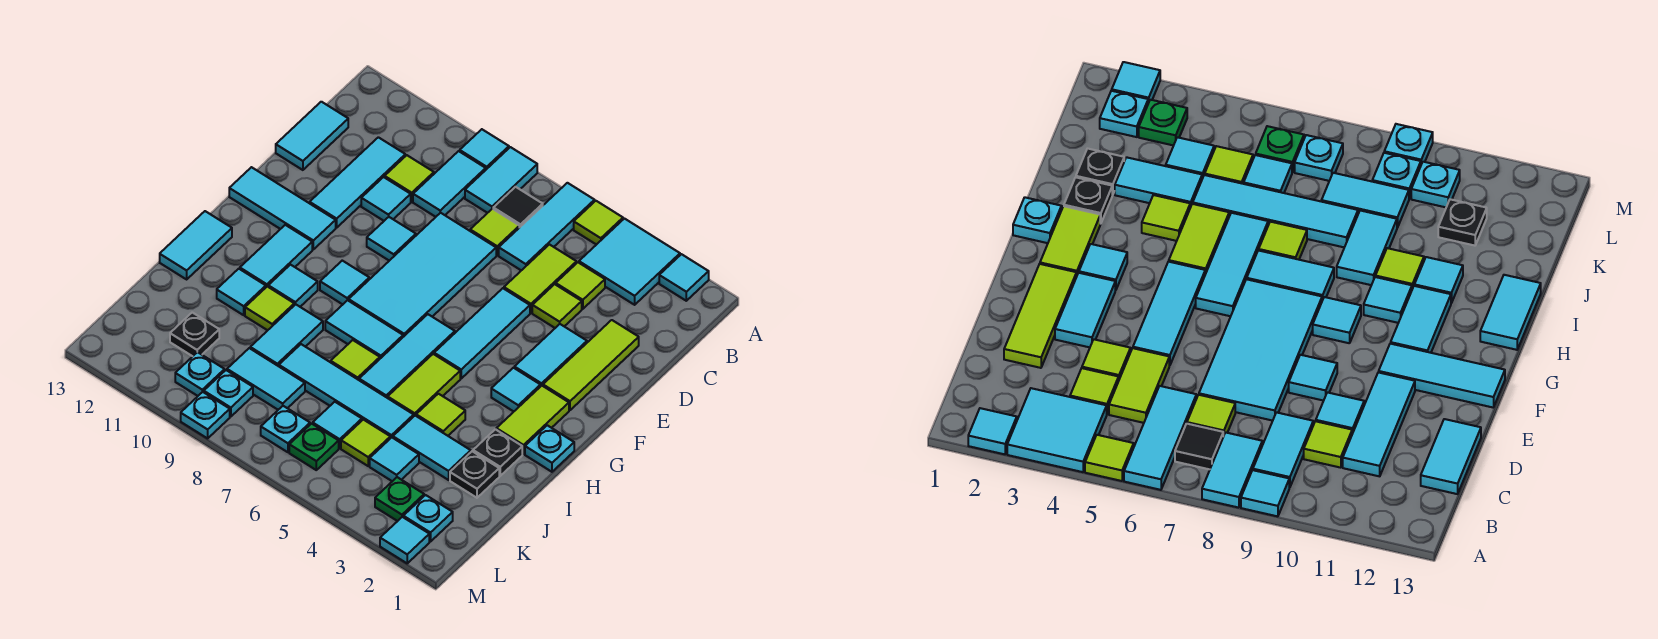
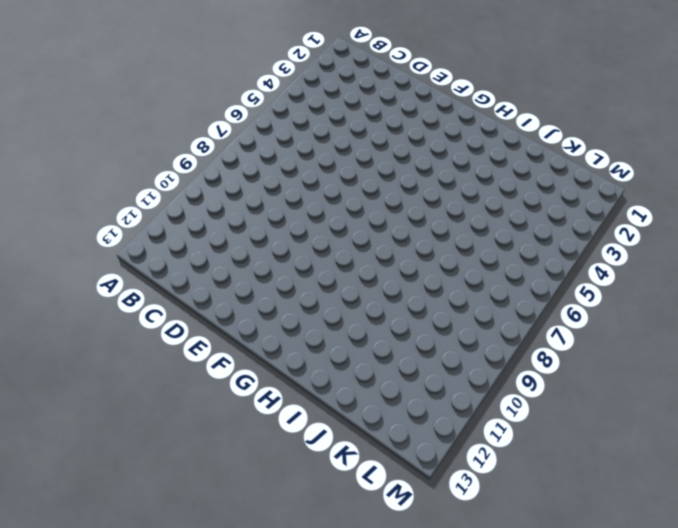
none -> cyan 1x1 tile [659,254,709,301]
none -> cyan 2x2 tile [579,219,680,305]
none -> lime 1x1 tile [574,201,623,245]
none -> cyan 1x3 tile [499,183,595,270]

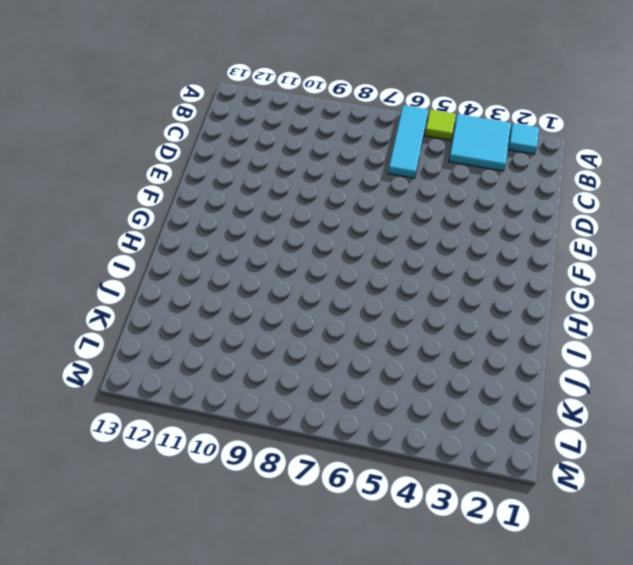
none -> cyan 1x2 tile [465,147,537,213]
none -> cyan 1x1 tile [460,129,509,169]
none -> black 1x1 tile [493,187,543,228]
none -> cyan 1x2 tile [413,151,486,217]

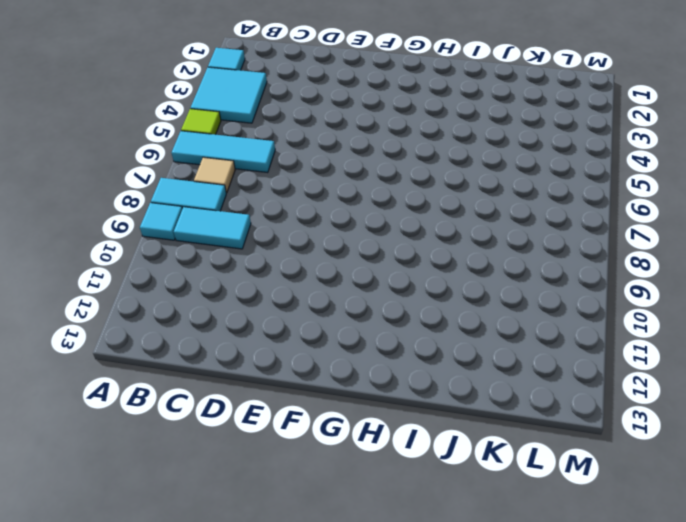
tan 1x1 tile [194,157,235,193] -> black 1x1 tile [493,187,543,228]
none -> lime 1x1 tile [556,262,605,309]
none -> lime 1x2 tile [504,244,577,313]
none -> lime 1x1 tile [470,209,519,255]
none -> lime 1x1 tile [385,155,434,202]

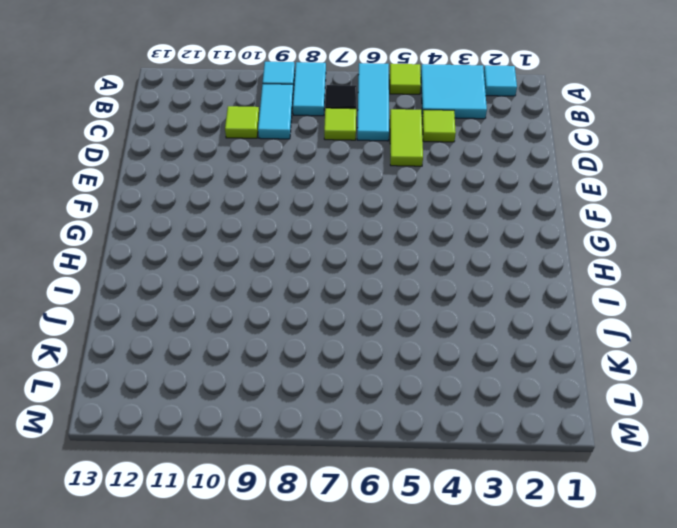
none -> cyan 1x3 tile [310,137,405,228]
none -> cyan 1x2 tile [276,102,348,170]
none -> lime 1x3 tile [543,320,639,410]
none -> lime 1x1 tile [532,284,582,328]

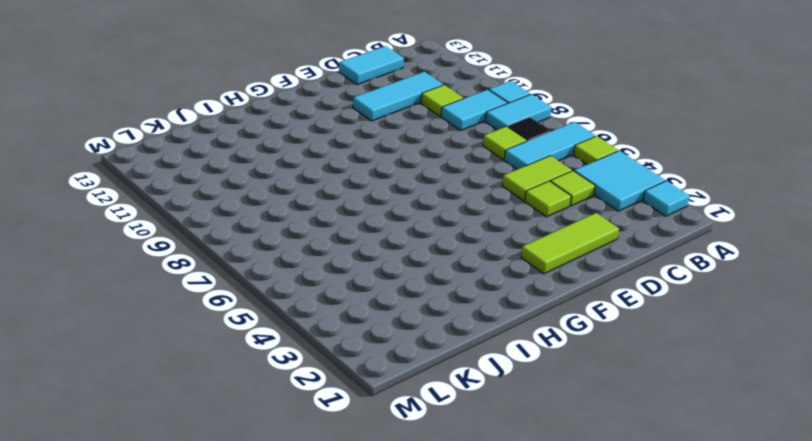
none -> cyan 2x4 tile [349,213,496,337]
none -> cyan 1x1 tile [361,177,411,221]
none -> cyan 1x2 tile [514,324,587,387]
none -> cyan 1x3 tile [434,288,530,378]

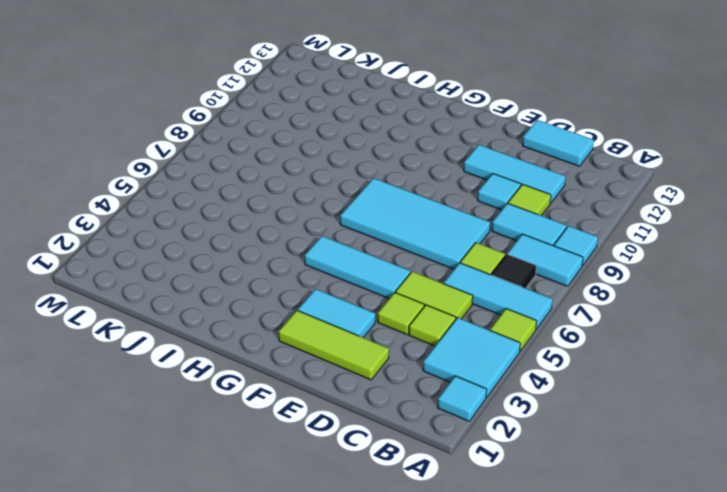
none -> cyan 1x1 tile [367,217,416,261]
none -> cyan 1x3 tile [229,167,336,249]
none -> lime 1x2 tile [496,386,569,454]
none -> cyan 1x1 tile [491,368,540,412]

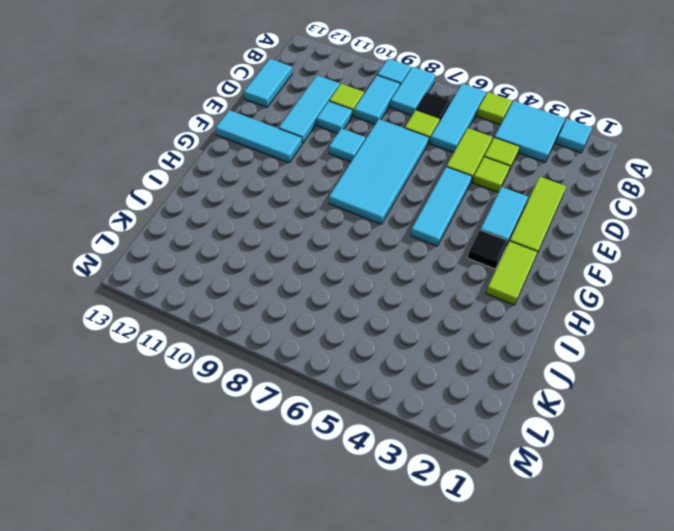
black 1x1 tile [468,230,508,269] -> cyan 1x1 tile [491,368,540,412]
none -> cyan 1x3 tile [359,314,455,398]
none -> cyan 1x1 tile [320,261,369,304]
none -> cyan 1x2 tile [240,225,312,287]
none -> cyan 1x1 plate [525,425,574,472]

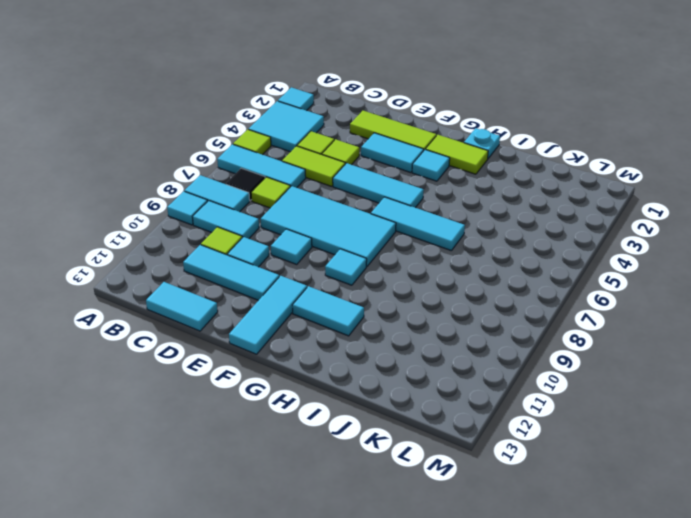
none -> lime 1x2 tile [388,354,460,416]
none -> cyan 1x2 tile [325,300,403,358]
none -> cyan 1x1 tile [268,265,318,307]
none -> cyan 1x2 tile [160,211,232,279]

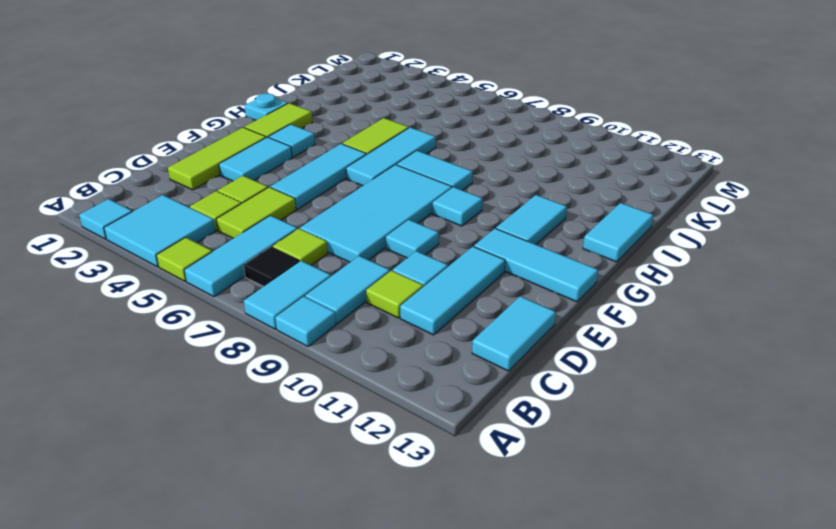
none -> cyan 1x1 tile [268,265,318,307]
none -> black 1x1 plate [473,429,522,476]
none -> lime 1x1 tile [416,394,465,436]
none -> lime 1x1 tile [331,340,380,380]

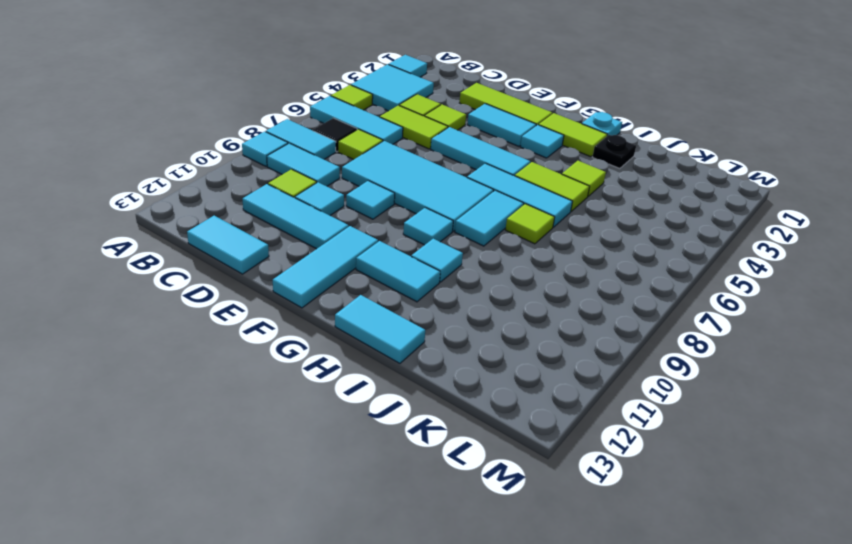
none -> cyan 1x2 tile [250,304,323,366]
none -> lime 1x1 tile [245,287,294,330]
none -> cyan 1x1 tile [217,269,266,315]
none -> black 1x1 plate [450,451,499,498]

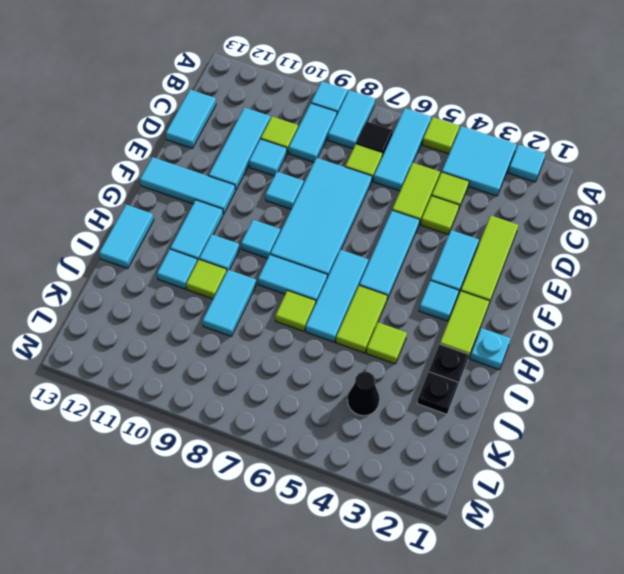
black 1x1 cone [348,372,380,416] -> cyan 1x1 tile [370,438,419,481]
none -> cyan 1x2 tile [393,416,471,480]
none -> cyan 1x4 tile [279,344,414,438]
none -> lime 1x1 tile [341,420,390,466]
none -> cyan 1x1 tile [313,402,362,448]

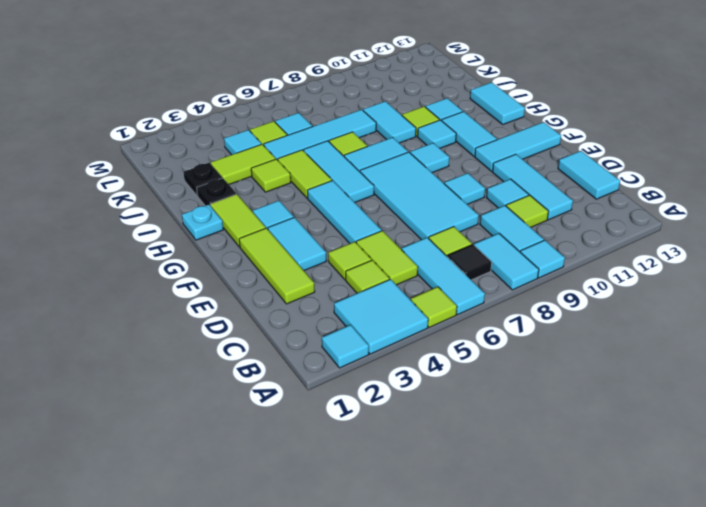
lime 1x2 tile [211,144,276,184] -> cyan 1x2 tile [393,416,471,480]
none -> cyan 1x2 tile [227,348,305,410]
none -> black 1x1 plate [170,312,219,356]
none -> cyan 1x1 plate [403,495,453,542]
none -> green 1x1 plate [375,477,424,521]

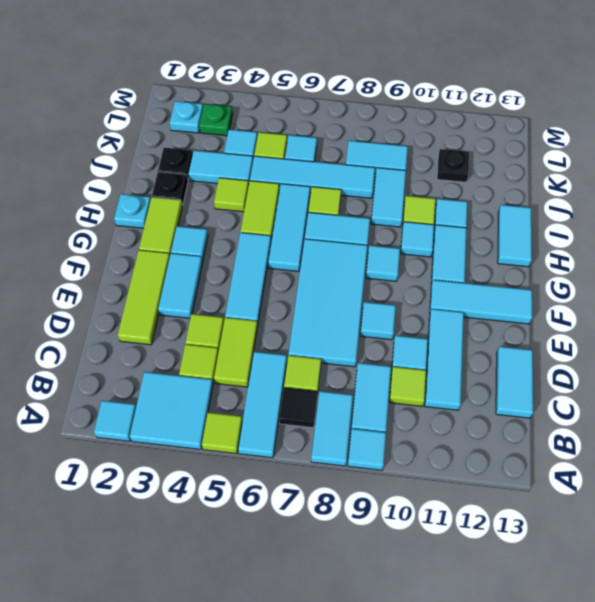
none -> green 1x1 plate [289,424,339,470]
none -> cyan 1x1 plate [261,406,310,452]
none -> cyan 1x1 plate [204,370,253,417]
none -> cyan 1x1 plate [175,352,225,396]

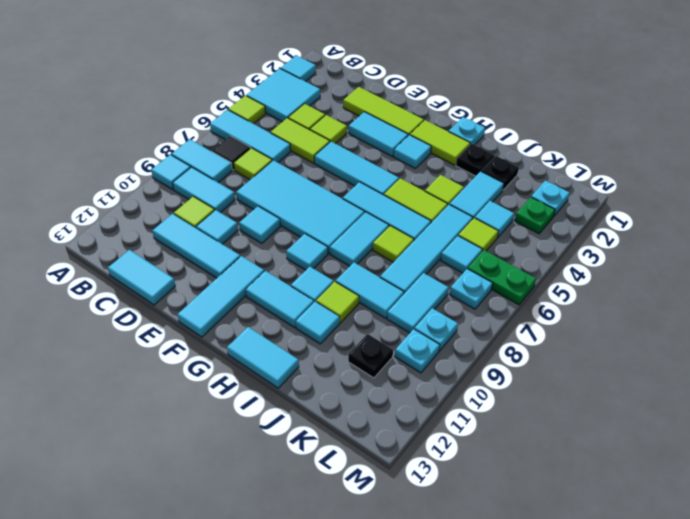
green 1x2 plate [468,250,536,305] -> green 1x1 plate [289,424,339,470]
none -> cyan 1x1 tile [380,517,429,563]
none -> cyan 1x1 plate [181,392,230,438]

